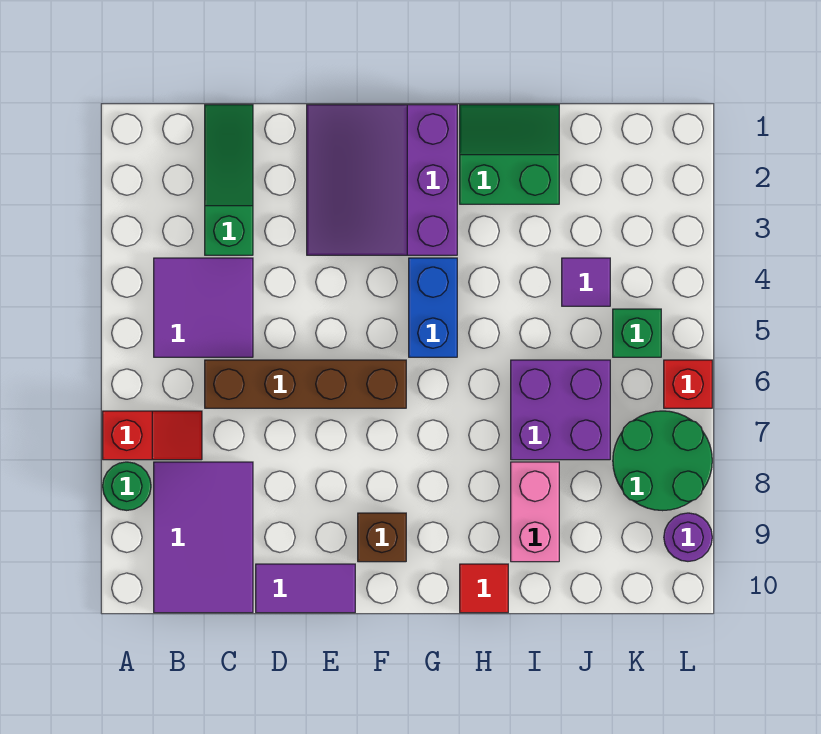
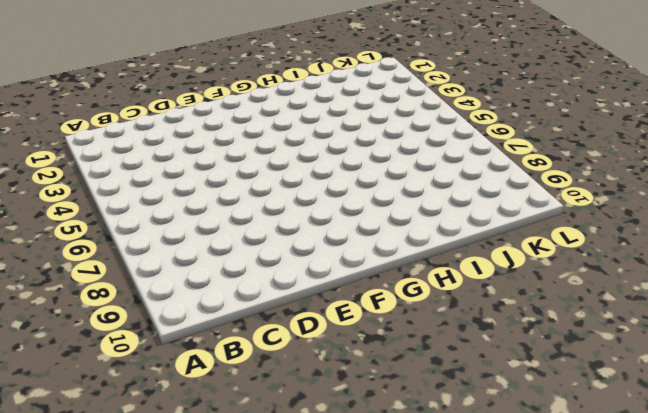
none -> red 1x2 slope [103,411,202,460]
none -> green 1x1 round brick [103,462,151,510]
none -> purple 2x2 tile [154,258,253,357]

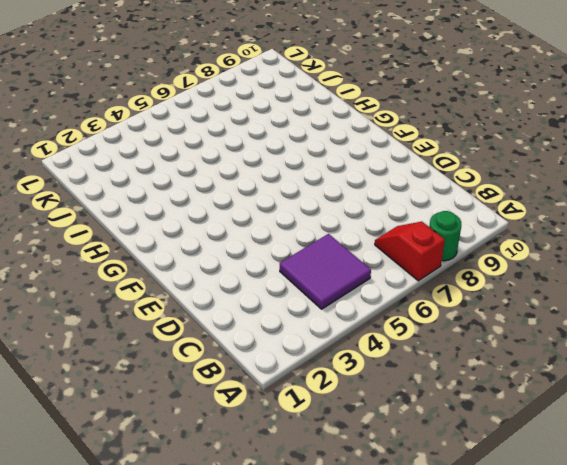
none -> purple 2x3 tile [154,462,253,613]
none -> green 1x3 slope [205,105,253,255]
none -> brown 1x4 brick [205,360,406,408]

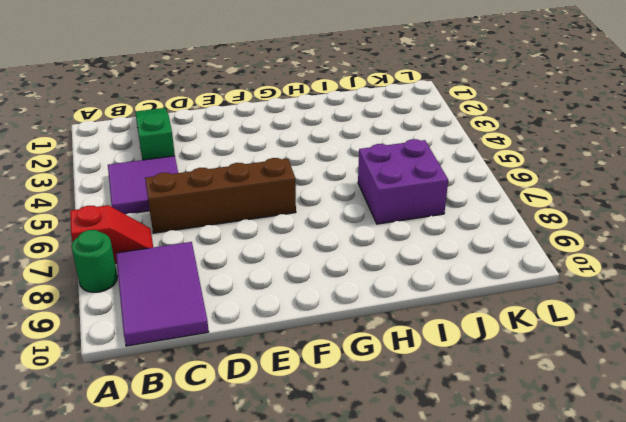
none -> purple 1x2 tile [256,564,355,613]
none -> purple 3x3 slope [307,105,457,255]
none -> brown 1x1 brick [358,513,406,562]

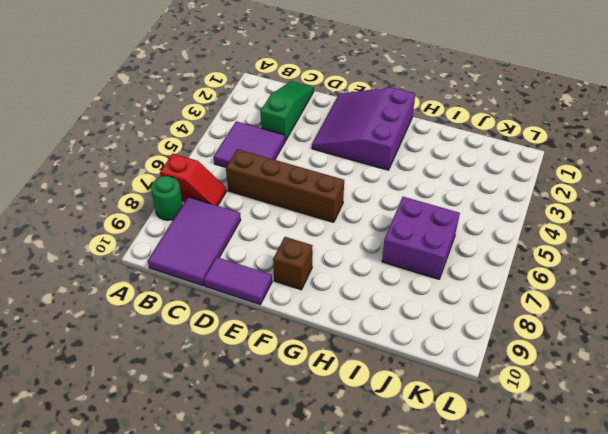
none -> blue 1x2 brick [409,258,457,357]
none -> green 2x2 slope [460,105,559,204]
none -> red 1x1 tile [460,564,508,613]

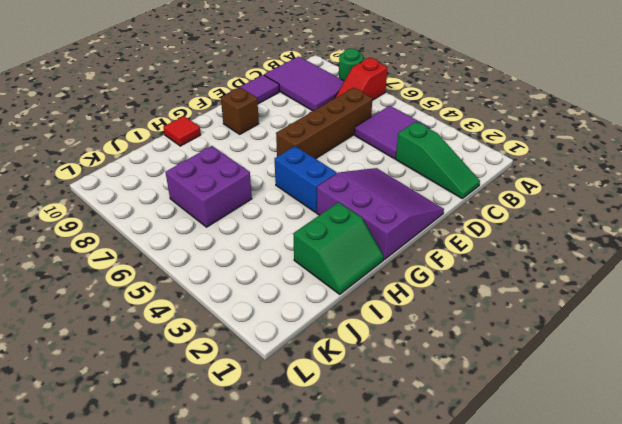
none -> pink 1x2 brick [511,462,559,562]
none -> purple 1x1 tile [562,258,610,306]
none -> green 1x1 brick [613,309,661,357]

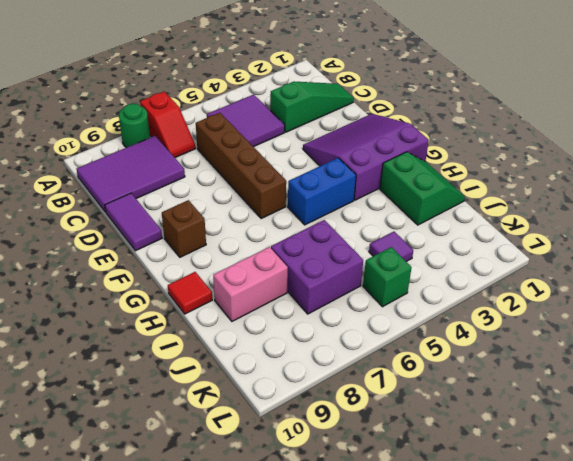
none -> green 2x2 round brick [613,411,712,511]
none -> red 1x1 brick [664,360,712,408]
none -> purple 1x1 round brick [664,513,712,561]

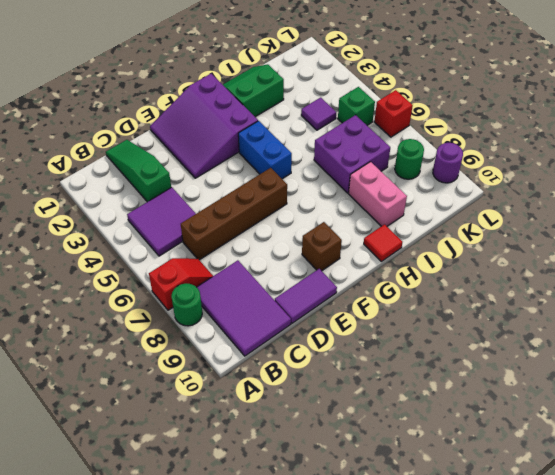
green 1x1 round brick [395,139,424,179] -> green 2x2 round brick [613,411,712,511]

